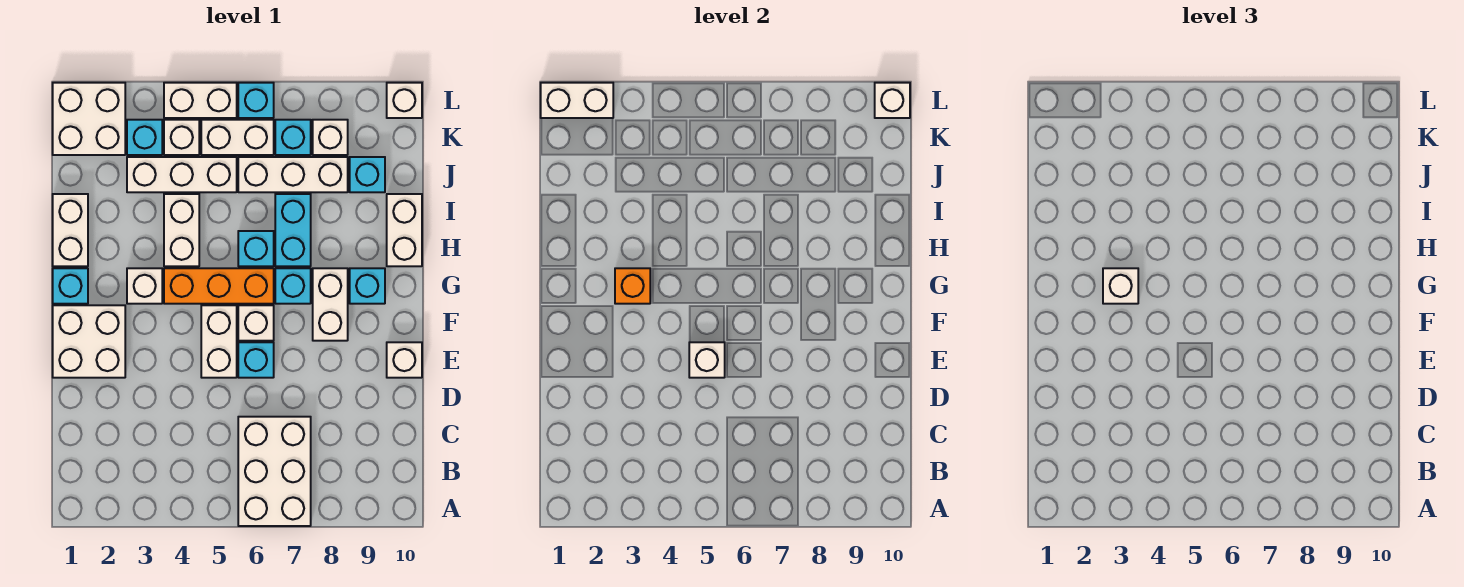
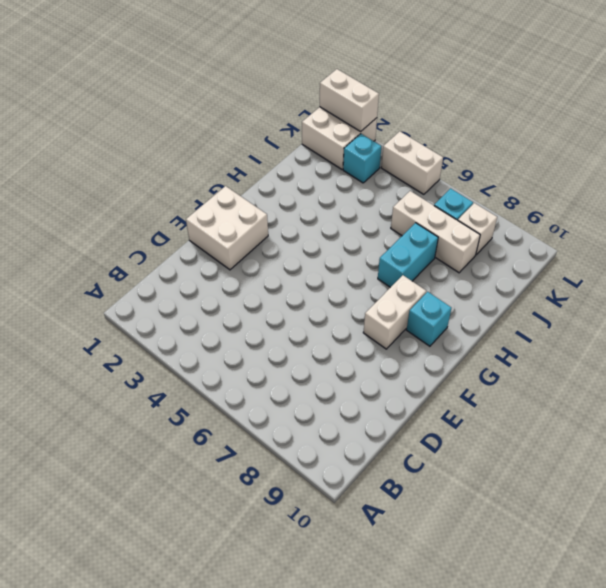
none -> white 2x3 brick [238,417,311,526]
none -> white 1x2 brick [201,305,237,378]
none -> cyan 1x1 brick [238,342,274,378]
none -> white 1x1 brick [387,342,422,378]

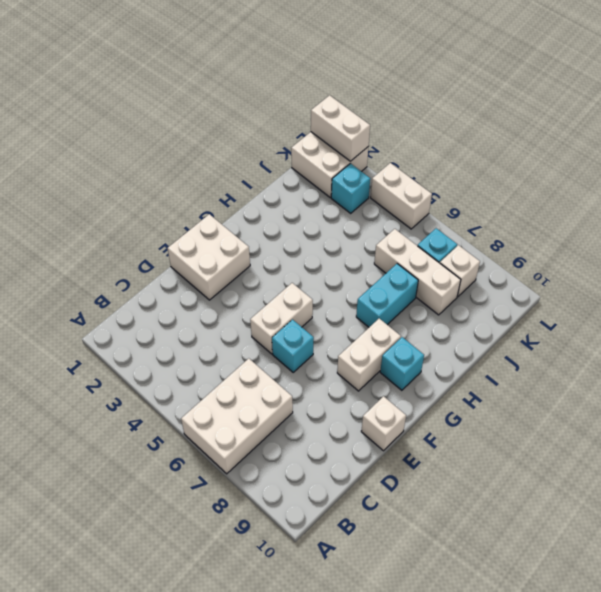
none -> white 1x1 brick [238,305,274,341]
none -> cyan 1x1 brick [53,268,88,304]
none -> white 1x1 brick [127,268,162,304]
none -> orange 1x3 brick [164,268,274,304]

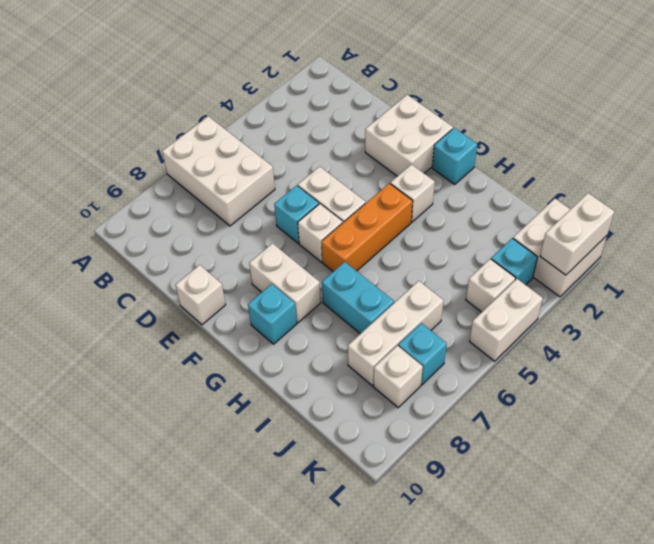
none -> cyan 1x1 brick [275,268,311,304]
none -> white 1x2 brick [53,194,88,266]
none -> white 1x2 brick [164,194,199,266]
none -> cyan 1x1 brick [238,231,274,266]

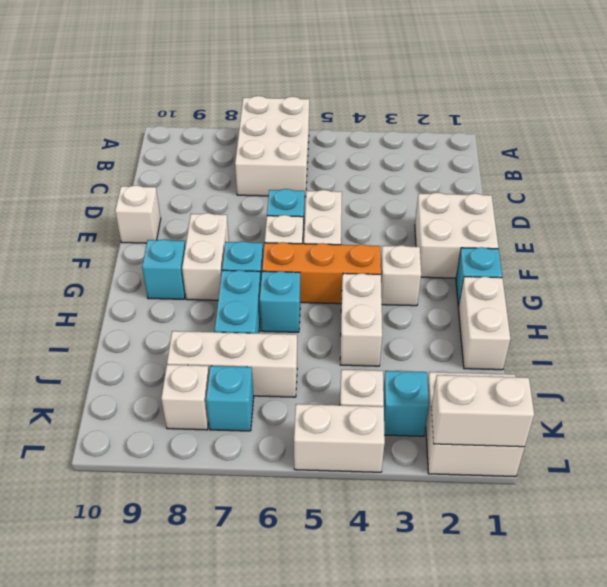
none -> white 1x2 brick [387,194,422,266]
none -> white 1x3 brick [127,157,237,192]
none -> cyan 1x1 brick [350,157,385,192]
none -> white 1x2 brick [201,120,274,155]

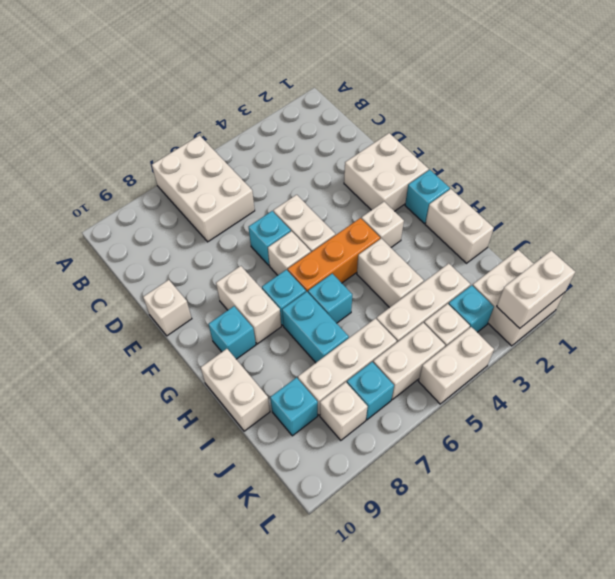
none -> cyan 1x1 brick [238,83,274,118]
none -> white 1x1 brick [387,83,422,118]
none -> white 1x1 brick [689,342,725,378]
none -> orange 1x1 brick [615,268,650,304]

